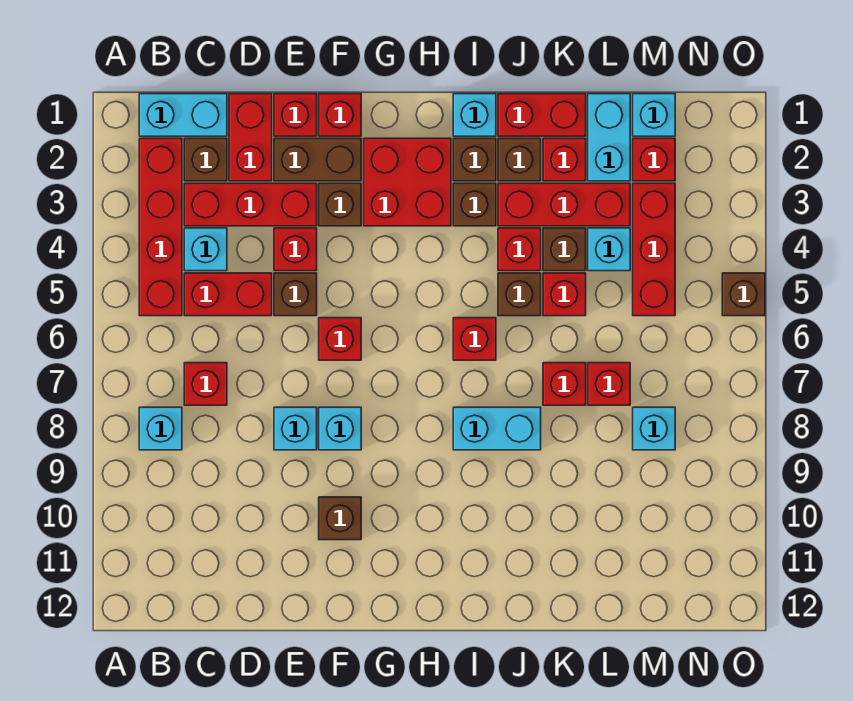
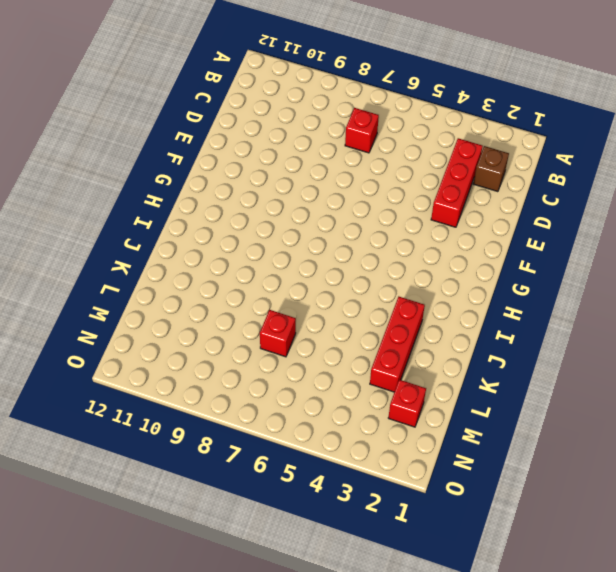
none -> cyan 1x2 brick [139,94,227,136]
none -> red 1x4 brick [139,138,182,316]
none -> cyan 1x1 brick [139,407,182,450]
none -> cyan 1x1 brick [184,228,227,271]

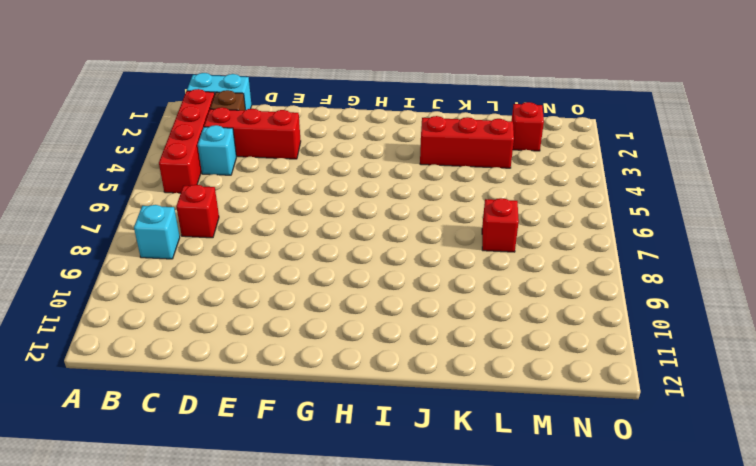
none -> red 1x2 brick [184,273,272,316]
none -> red 1x2 brick [229,94,272,181]
none -> red 1x1 brick [274,94,317,136]
none -> brown 1x2 brick [274,138,361,181]

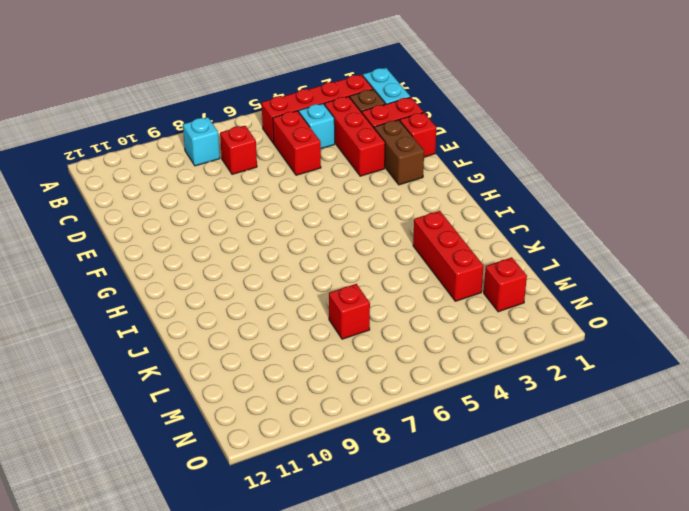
none -> red 1x1 brick [274,228,317,271]
none -> brown 1x1 brick [274,273,317,316]
none -> cyan 1x1 brick [274,407,317,450]
none -> red 1x1 brick [319,94,361,136]

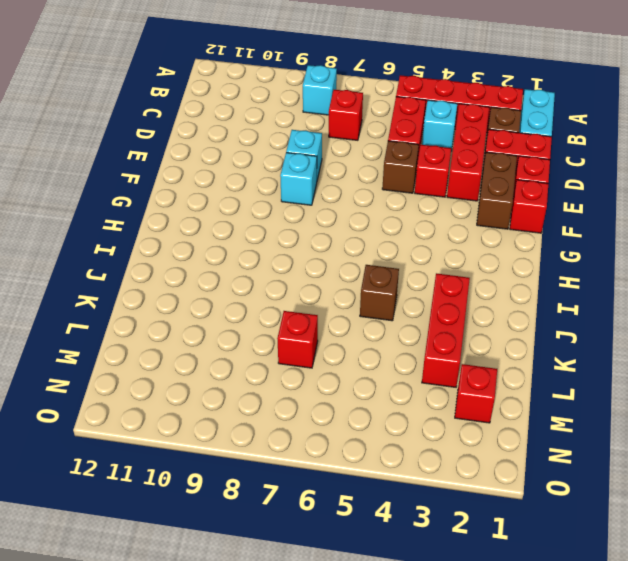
none -> brown 1x1 brick [319,183,361,226]
none -> red 1x1 brick [319,318,361,360]
none -> brown 1x1 brick [319,497,361,540]
none -> red 2x2 brick [364,138,451,226]

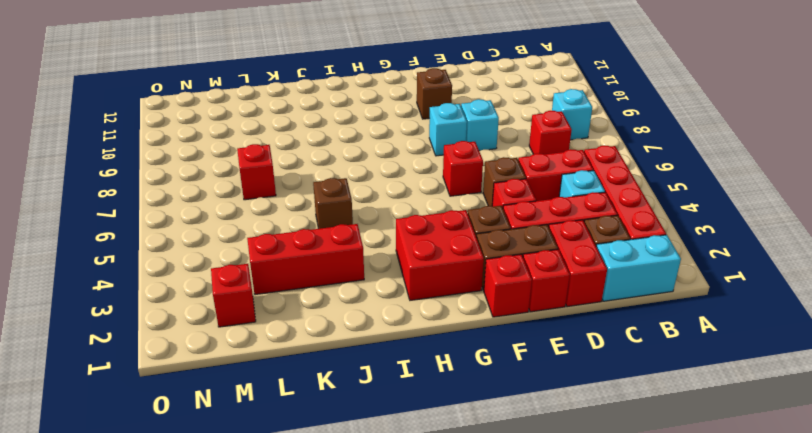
none -> cyan 1x1 brick [453,94,496,136]
none -> brown 1x1 brick [453,138,496,181]
none -> brown 1x1 brick [453,183,496,226]
none -> red 1x1 brick [453,318,496,360]

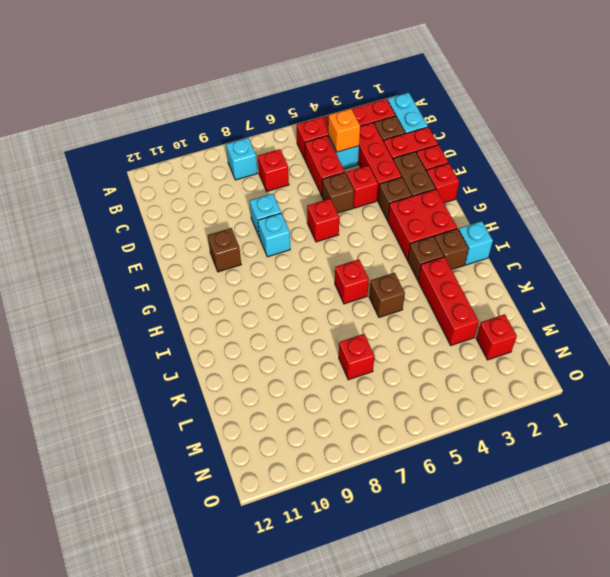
orange 1x1 brick [328,109,360,152] -> none
none -> cyan 1x2 brick [453,407,541,450]
none -> red 1x2 brick [498,94,586,136]
none -> brown 1x1 brick [498,138,541,181]
none -> red 1x1 brick [498,228,541,271]

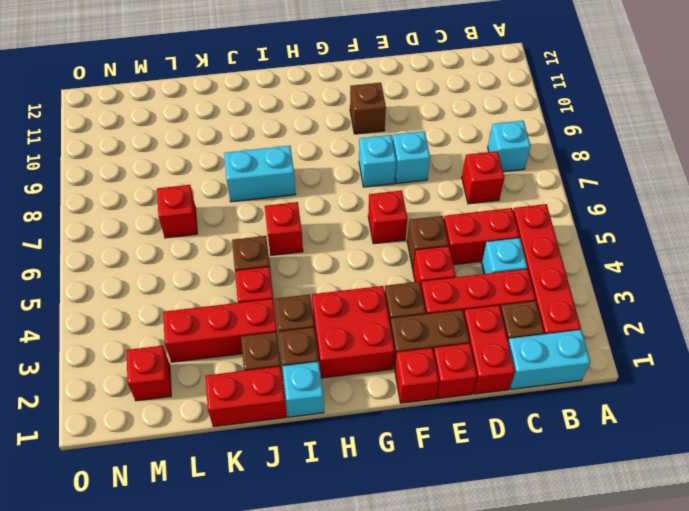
none -> red 1x1 brick [543,138,586,181]
none -> brown 1x1 brick [543,228,586,271]
none -> red 1x1 brick [543,273,586,316]
none -> red 1x1 brick [543,363,586,405]

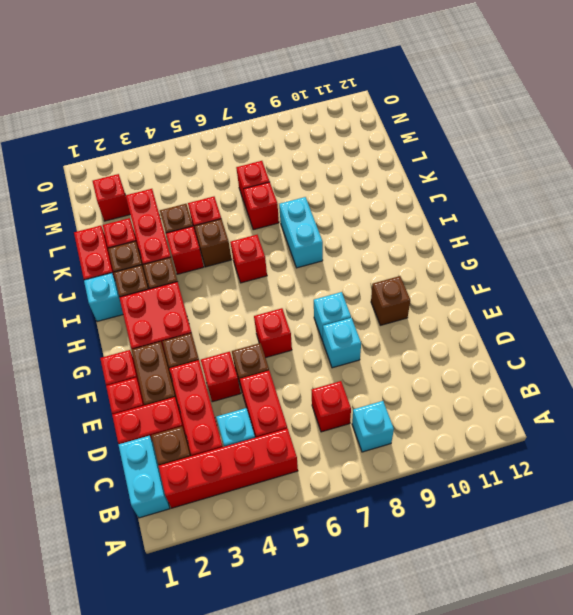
none -> cyan 1x2 brick [588,94,630,181]
none -> cyan 1x1 brick [588,228,630,271]
none -> cyan 1x1 brick [633,94,675,136]
none -> red 1x3 brick [633,183,675,316]

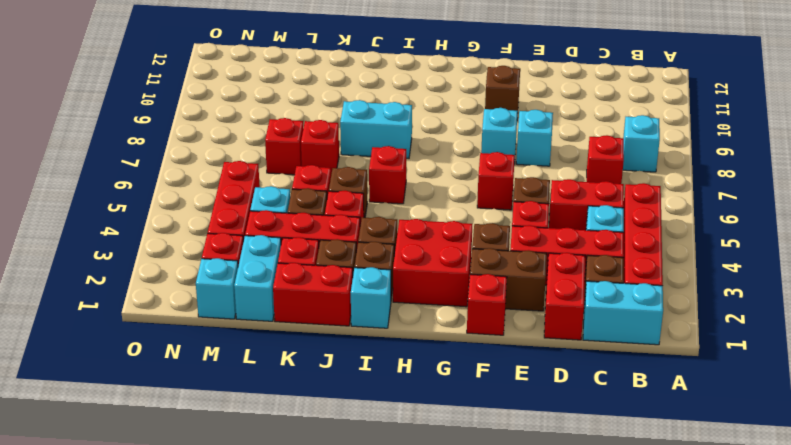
none -> red 1x1 brick [274,94,317,136]
none -> cyan 1x1 brick [633,407,675,450]
none -> brown 1x1 brick [722,273,765,316]

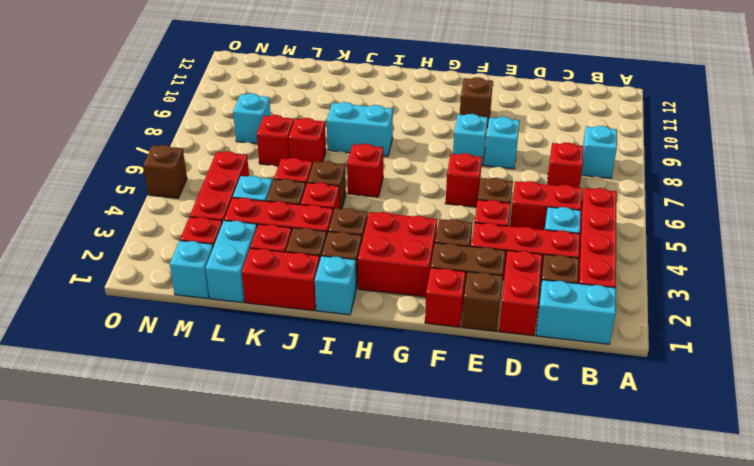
brown 1x1 brick [462,272,503,332] -> red 1x1 brick [274,94,317,136]

